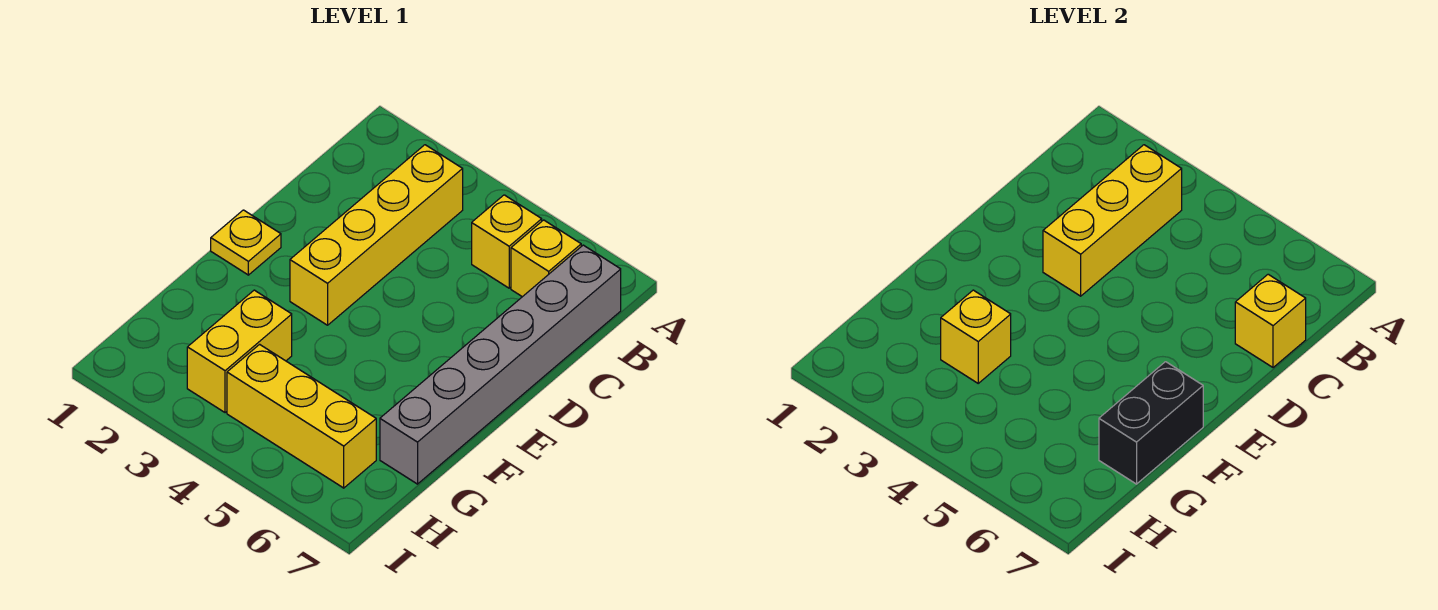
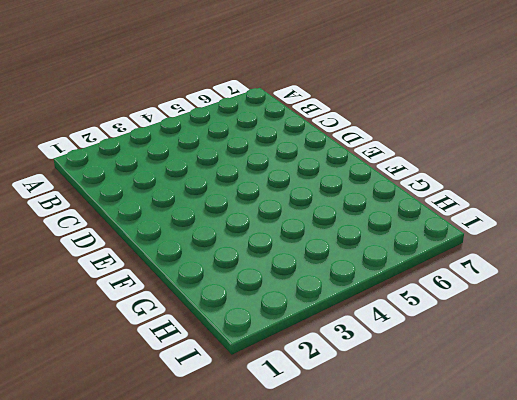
none -> yellow 1x4 brick [290,145,463,325]
none -> yellow 1x1 brick [472,195,542,288]

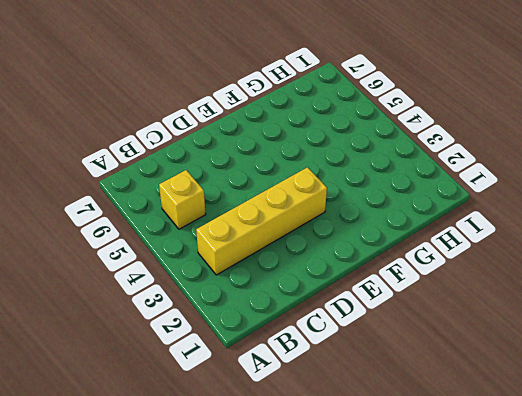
none -> yellow 1x1 brick [511,220,581,297]
none -> grey 1x6 brick [380,245,621,484]

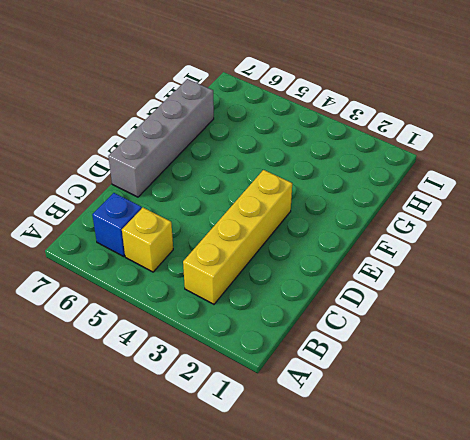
blue 1x1 brick [92,193,142,257] -> yellow 1x1 brick [511,220,581,297]
grey 1x4 brick [108,79,214,197] -> grey 1x6 brick [380,245,621,484]
none -> yellow 1x1 plate [211,210,281,275]
none -> yellow 1x2 brick [187,290,292,413]

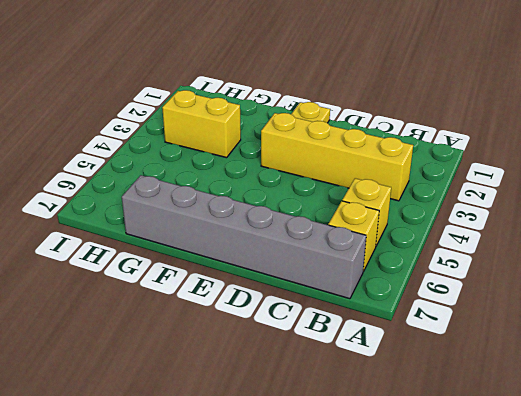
none -> yellow 1x3 brick [227,344,376,488]
none -> yellow 1x3 brick [1043,145,1182,296]

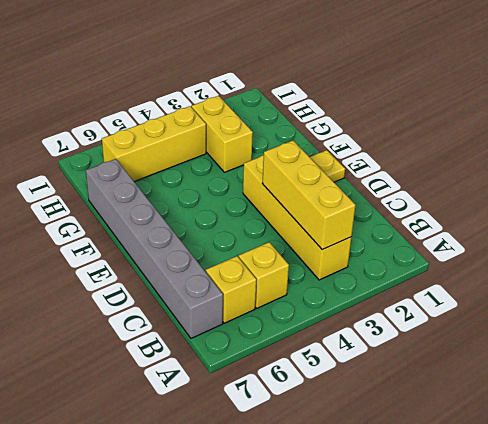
none -> yellow 1x1 brick [1235,274,1306,368]
none -> black 1x2 brick [1099,362,1203,484]

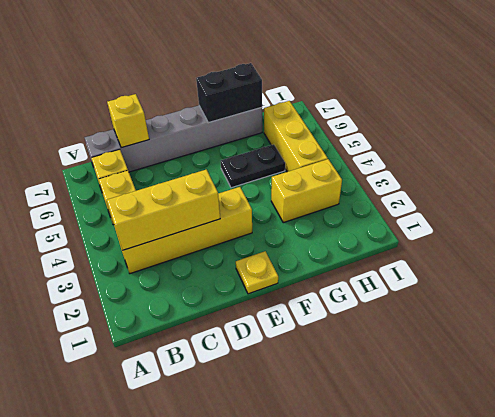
black 1x2 plate [220,144,285,188] -> none
none -> yellow 1x1 brick [941,290,1011,383]

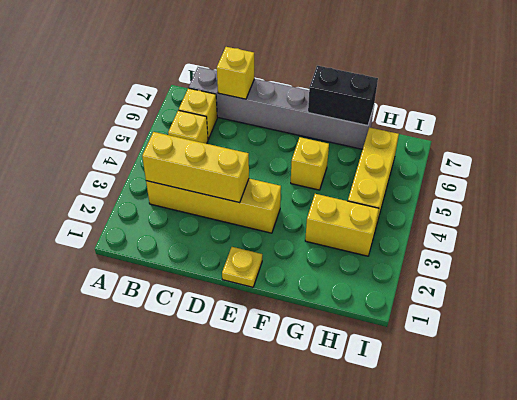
yellow 1x1 brick [291,137,329,190] -> yellow 1x1 brick moved to [941,290,1011,383]

